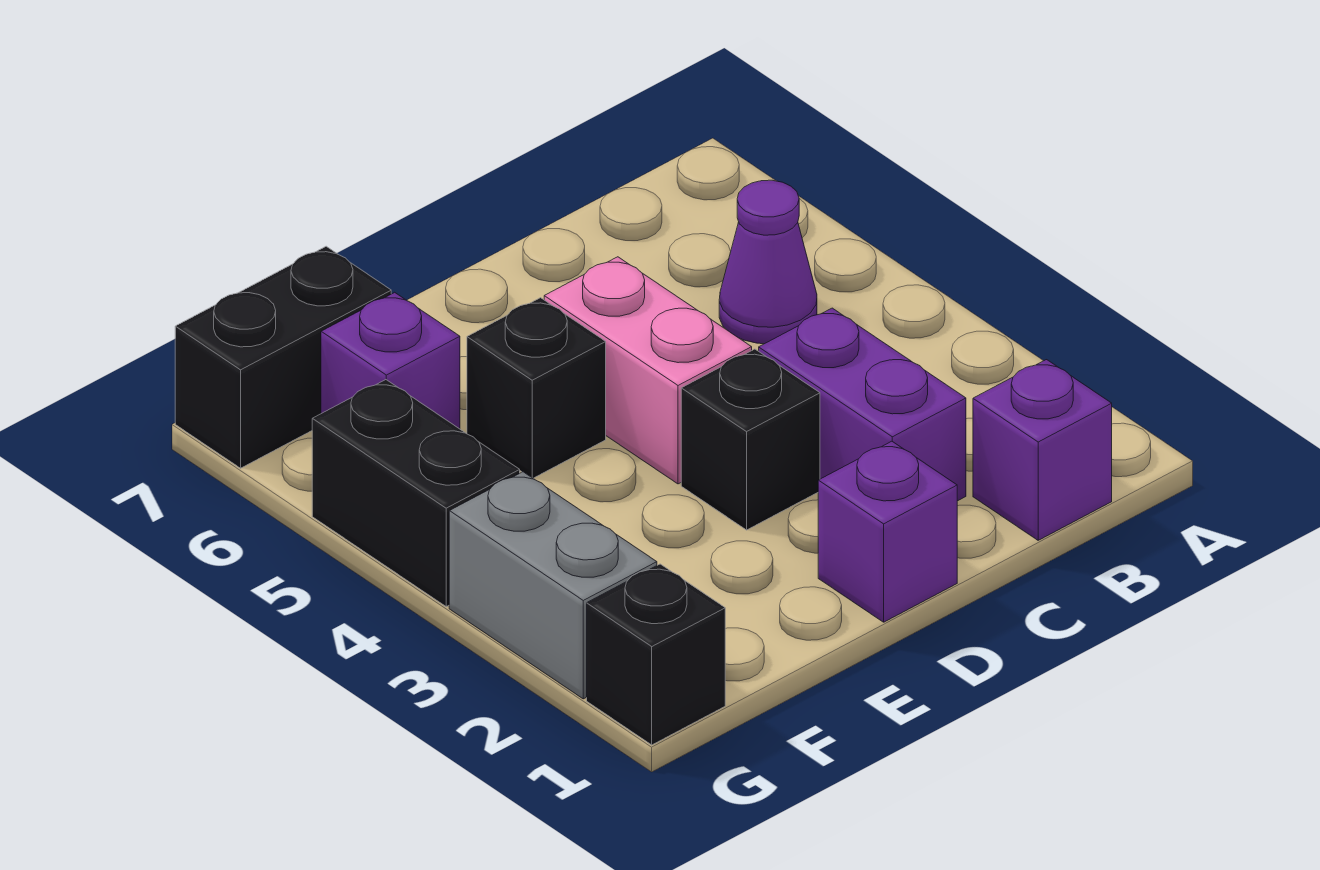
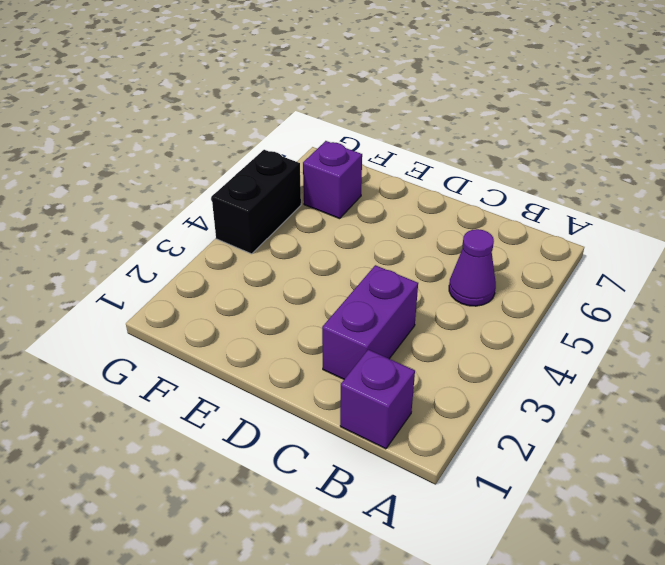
none -> purple 1x1 brick [818,441,957,622]
none -> black 1x1 brick [681,349,820,530]
none -> pink 1x2 brick [544,257,752,484]

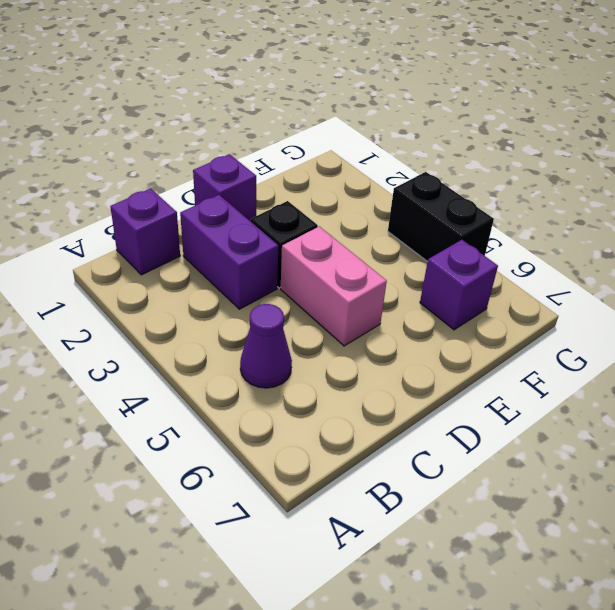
none -> black 1x1 brick [467,298,606,478]
none -> black 1x2 brick [175,246,391,468]
none -> black 1x1 brick [587,564,725,745]

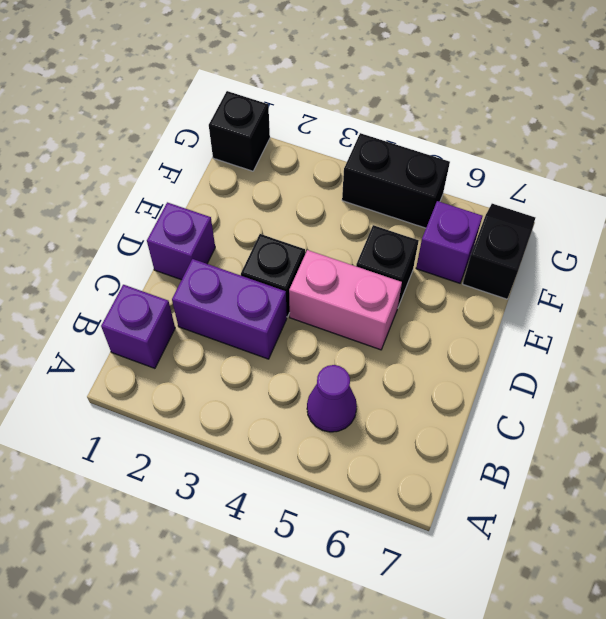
black 1x2 slope [463,204,535,299] -> black 1x2 brick [175,246,391,468]
none -> grey 1x2 brick [449,472,657,699]

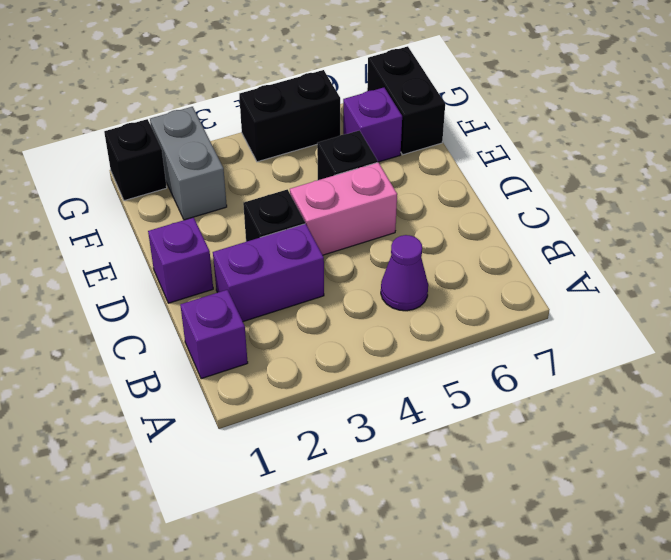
grey 1x2 brick [150,107,227,220] -> grey 1x2 brick turned to [449,472,657,699]

